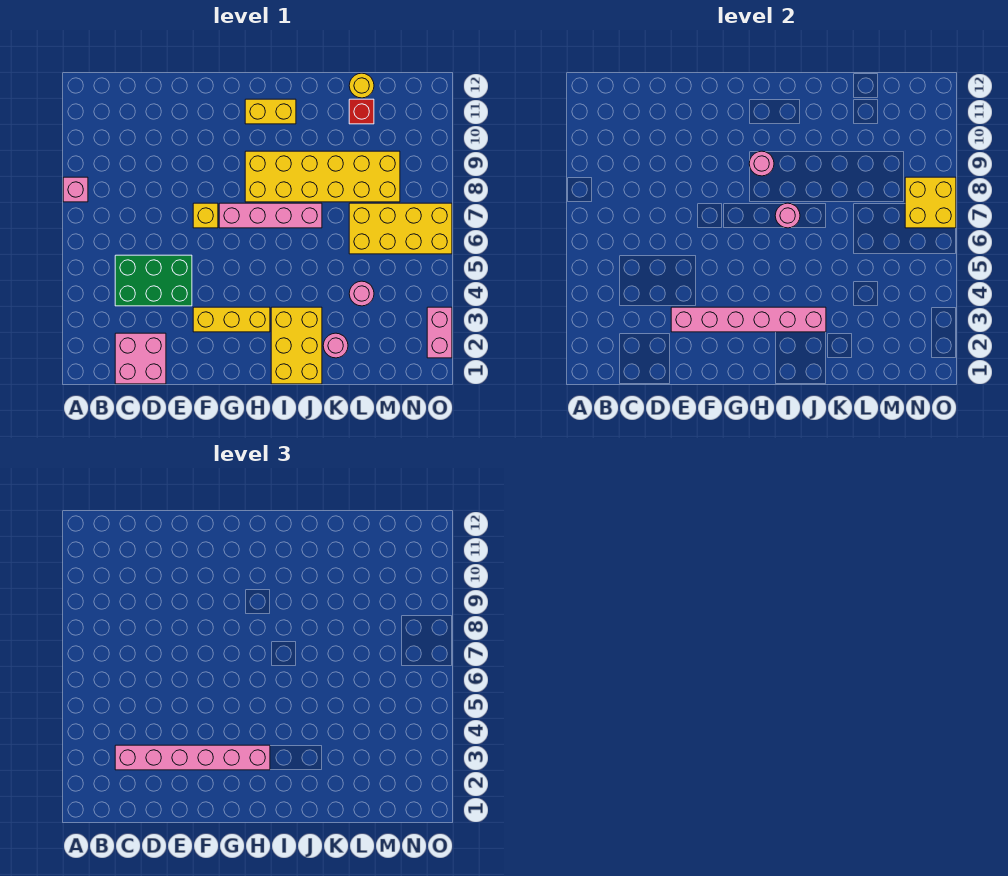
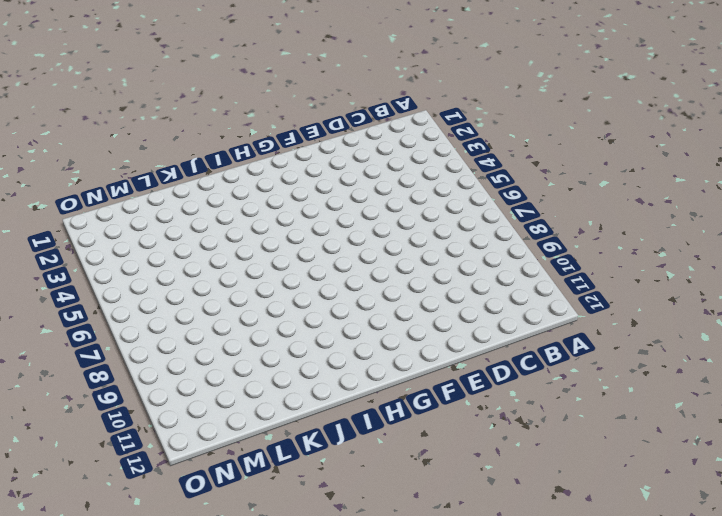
none -> pink 1x1 brick [63,177,88,202]
none -> pink 2x2 brick [115,333,166,384]
none -> green 2x3 brick [115,255,192,306]

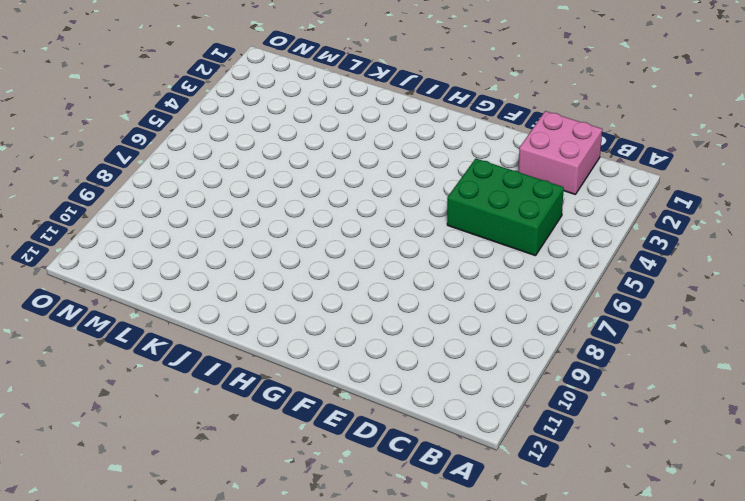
none -> pink 1x1 brick [63,177,88,202]
none -> yellow 1x3 brick [193,307,270,332]
none -> yellow 1x1 brick [193,203,218,228]

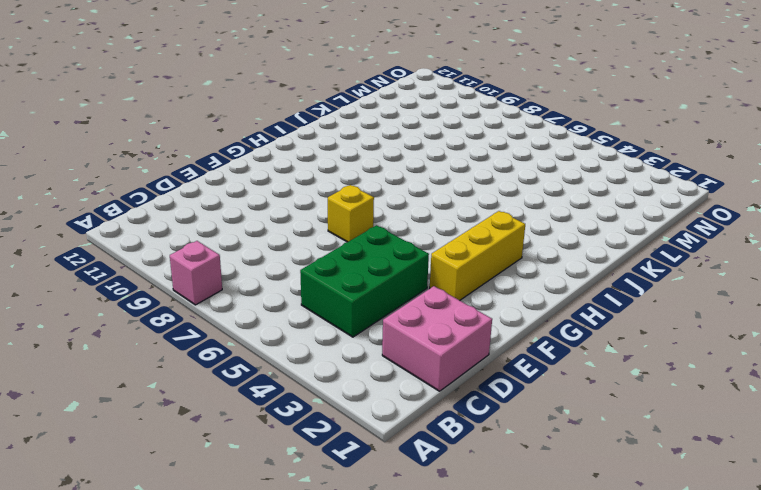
none -> pink 1x4 brick [219,203,322,228]
none -> yellow 2x6 brick [245,151,400,202]
none -> yellow 1x2 brick [245,99,296,124]

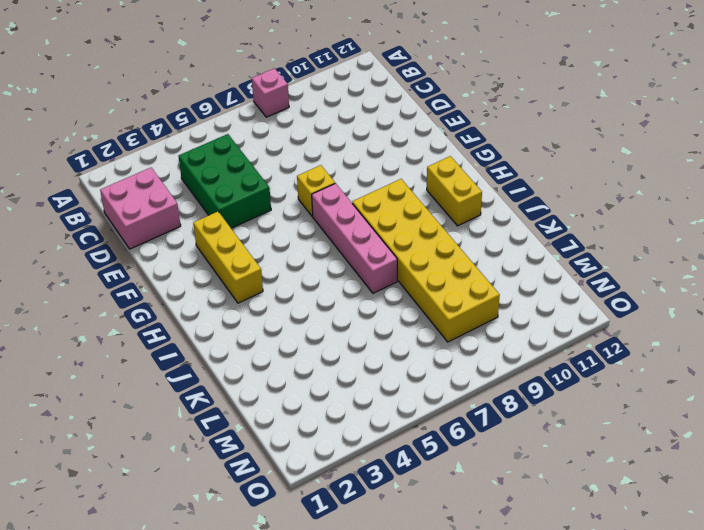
none -> yellow 2x3 brick [271,307,322,384]
none -> pink 1x1 round brick [323,333,348,358]
none -> pink 1x1 round brick [349,281,374,306]

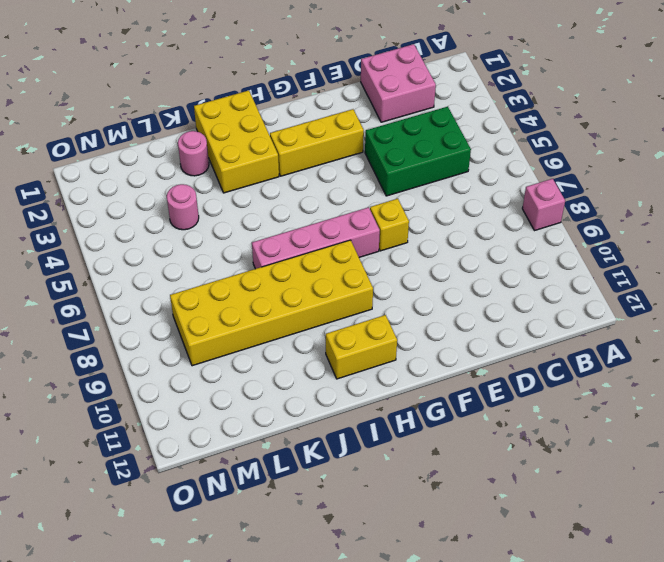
none -> yellow 2x4 brick [349,203,452,254]
none -> red 1x1 brick [349,99,374,124]
none -> yellow 1x1 round brick [349,73,374,98]

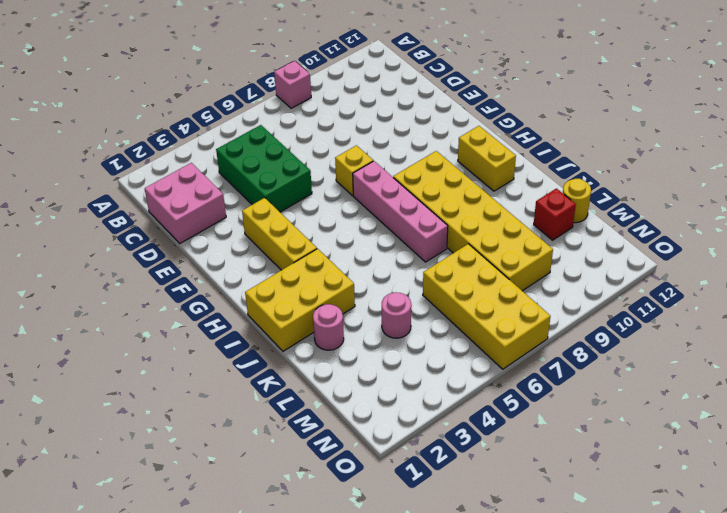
none -> pink 1x2 brick [427,307,452,358]
none -> pink 1x6 brick [671,307,826,332]
none -> pink 1x1 round brick [749,151,774,176]

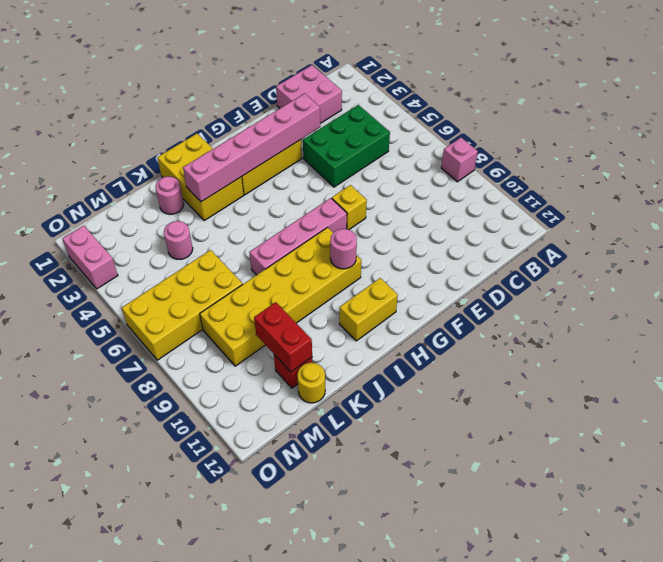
red 1x2 brick [254,302,312,372] -> none
none -> pink 1x1 round brick [775,203,800,228]
none -> yellow 2x2 brick [905,177,956,228]
none -> pink 1x6 brick [115,745,270,770]

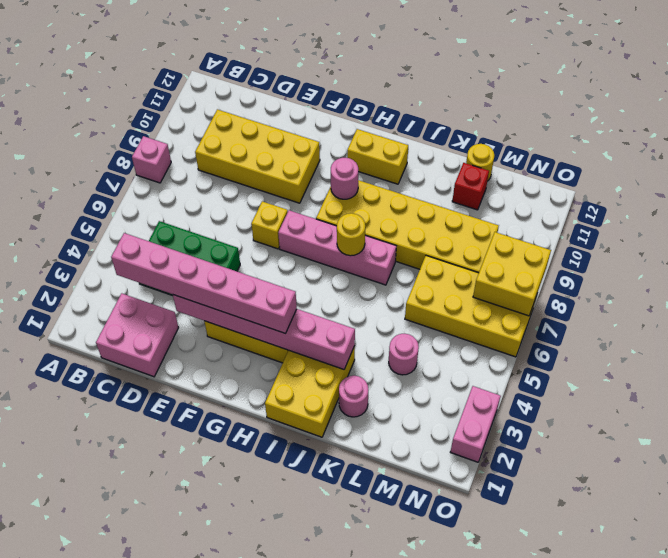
yellow 2x4 brick [195,109,320,203] -> none
yellow 1x1 round brick [337,213,365,256] -> pink 1x1 round brick [775,203,800,228]

